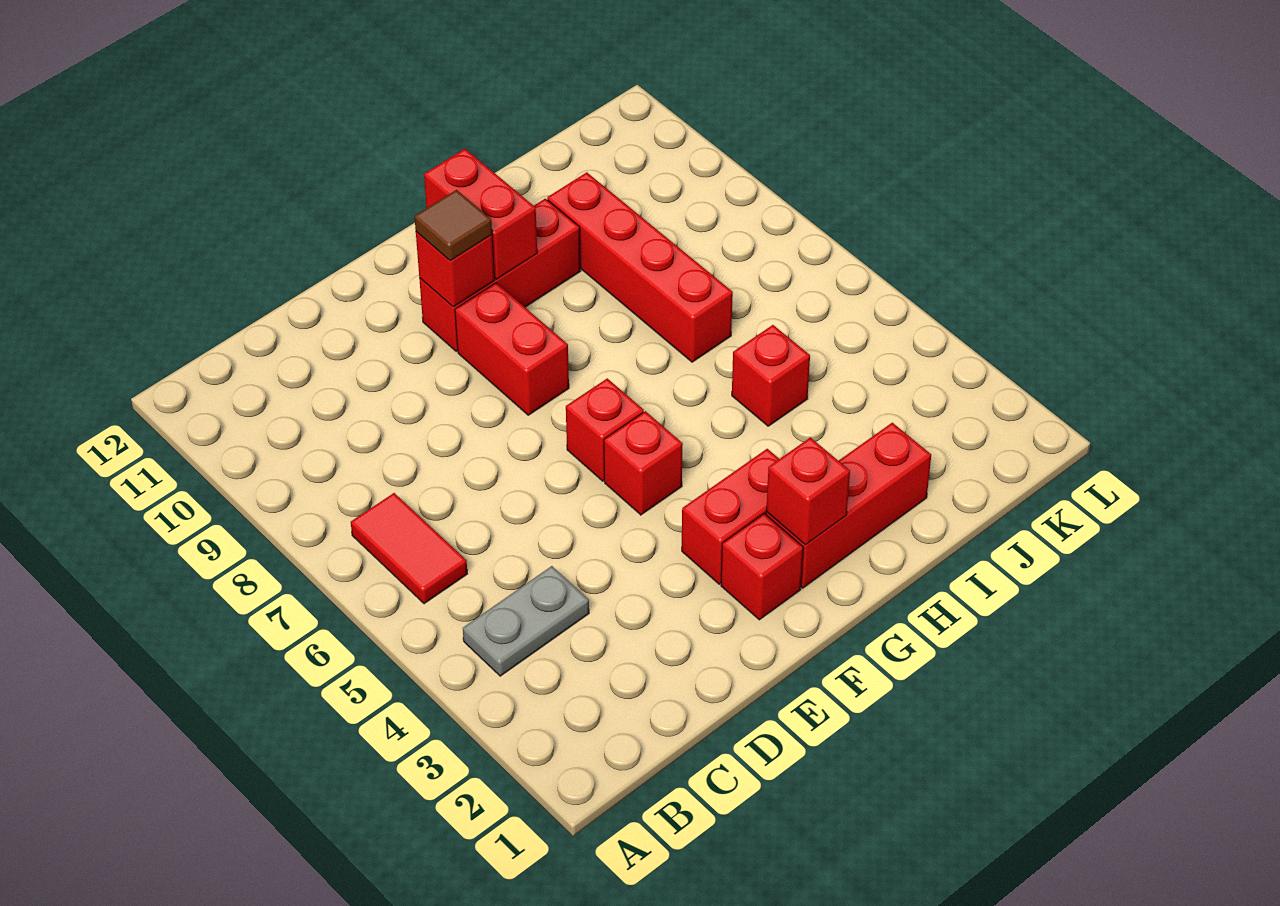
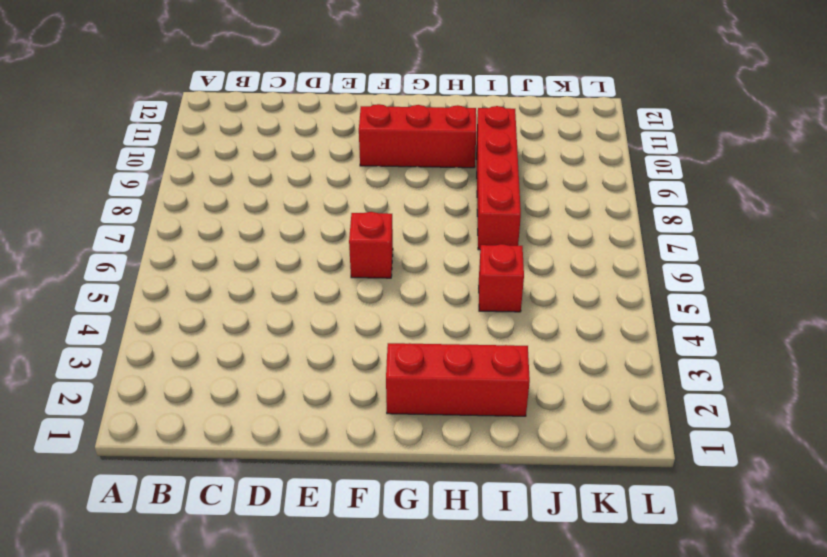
none -> grey 1x2 plate [463,566,589,676]
none -> red 1x2 tile [351,493,467,604]
none -> red 1x1 brick [721,514,803,620]

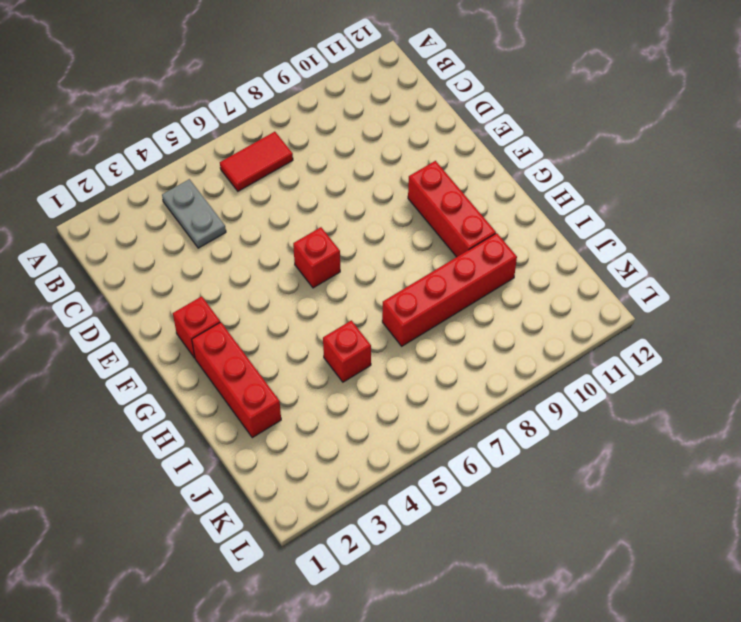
none -> red 1x2 brick [682,449,779,584]
none -> red 1x1 brick [604,411,683,515]
none -> red 1x2 brick [455,283,569,415]

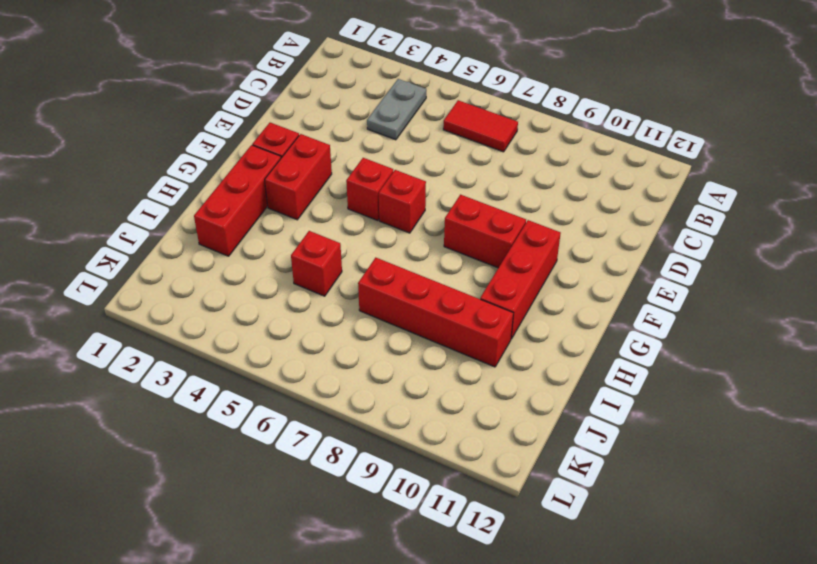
none -> red 1x1 brick [416,232,495,307]
none -> red 1x1 brick [766,437,850,545]
none -> red 1x2 brick [424,149,537,279]

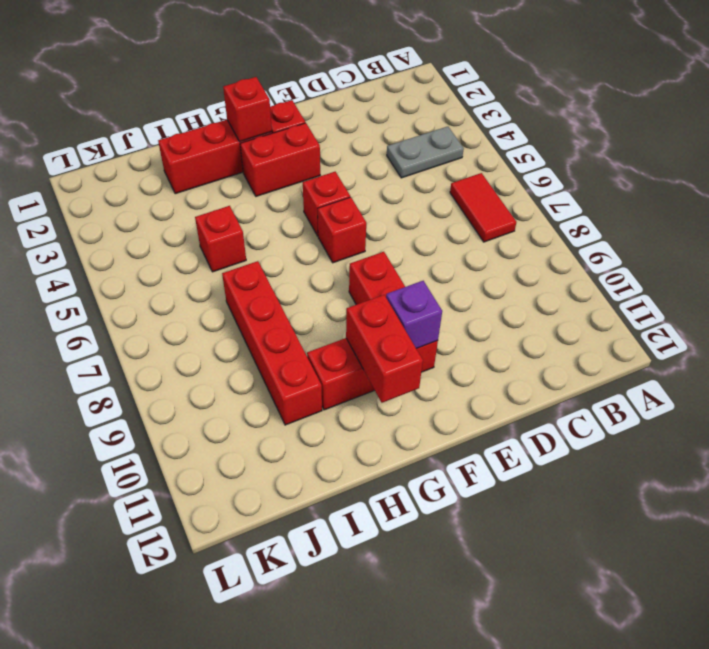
purple 1x1 brick [386,281,442,349] -> red 1x1 brick [416,232,495,307]
none -> brown 1x1 tile [414,190,492,261]

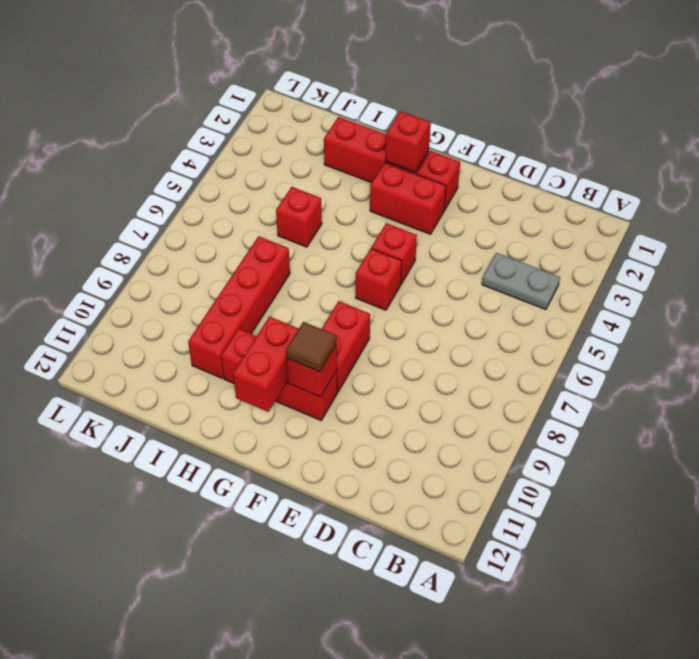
none -> red 1x2 tile [351,493,467,604]

